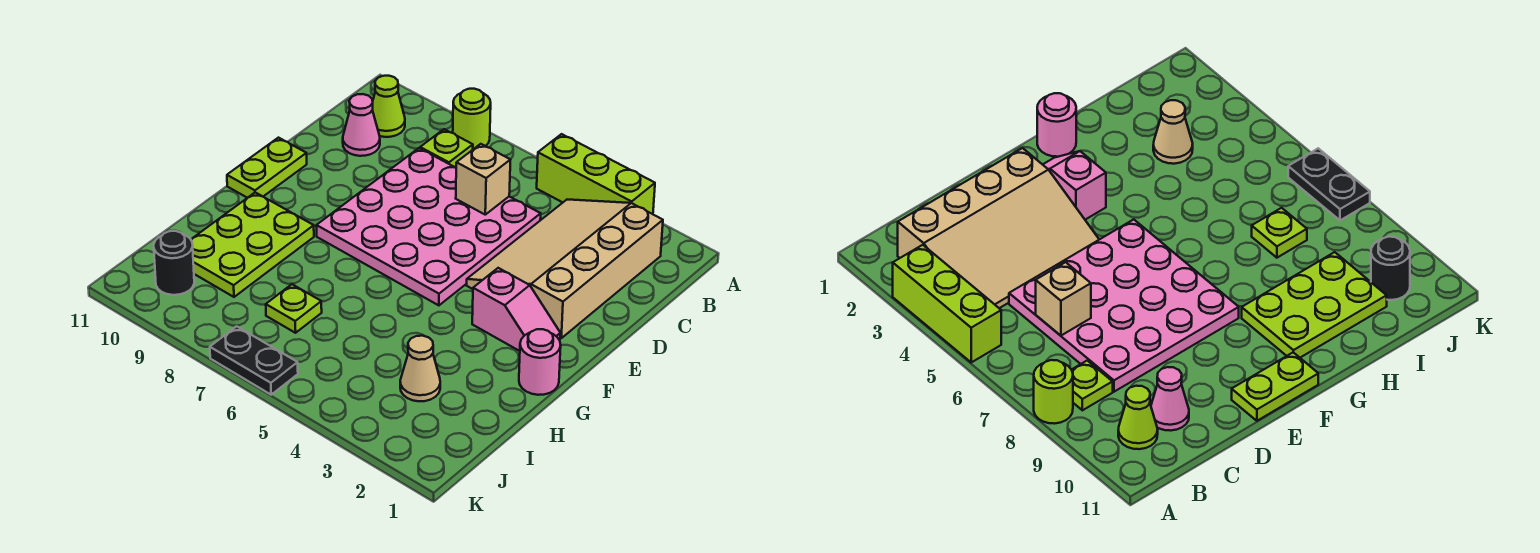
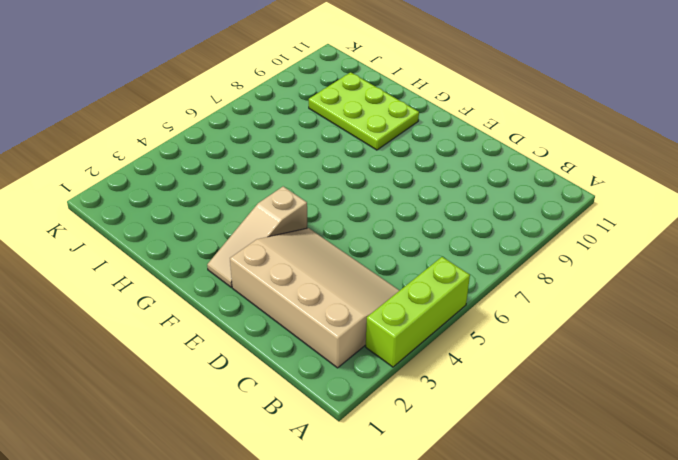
tan 1x3 slope [207,186,307,287] -> pink 1x2 slope [472,268,560,351]
none -> lime 1x1 round brick [453,89,491,149]
none -> lime 1x1 plate [420,129,473,168]
none -> lime 1x1 cone [373,76,405,137]

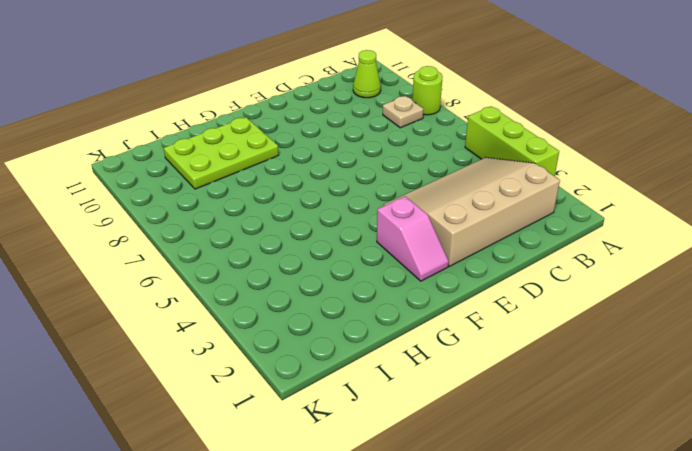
tan 1x1 plate [383,96,423,128] -> lime 1x1 plate [420,129,473,168]
none -> pink 4x4 plate [316,148,541,305]
none -> pink 1x1 cone [343,94,380,156]
none -> lime 1x2 plate [227,138,307,198]

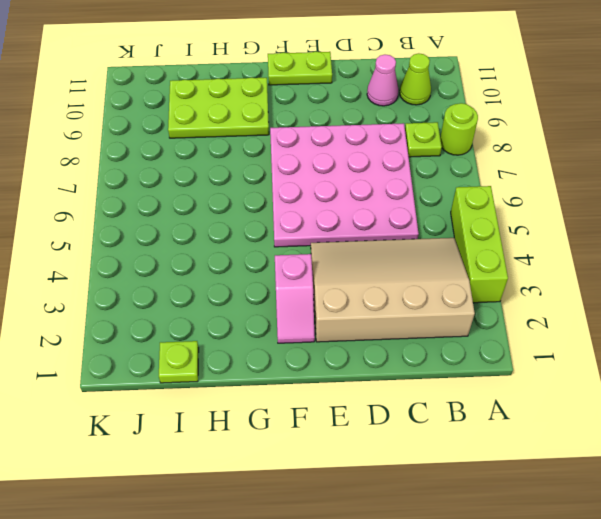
lime 1x1 plate [159,341,199,383] -> lime 1x1 plate moved to [266,284,322,333]
none -> pink 1x1 round brick [519,329,561,395]
none -> tan 1x1 cone [400,336,440,401]
none -> black 1x1 round brick [154,231,194,295]

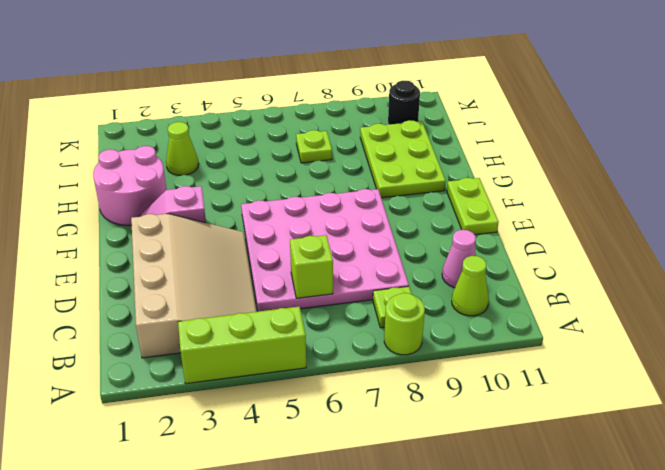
lime 1x1 brick [290,235,333,298] -> tan 1x1 brick [456,144,511,215]
pink 2x2 round brick [93,146,166,225] -> pink 1x1 round brick [519,329,561,395]
lime 1x1 cone [166,122,199,175] -> tan 1x1 cone [400,336,440,401]
none -> black 1x2 plate [210,326,298,395]

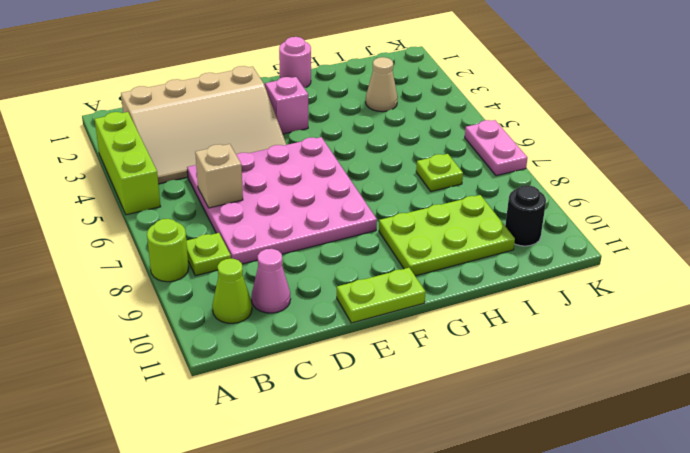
pink 1x2 plate [465,120,528,176] -> black 1x2 plate [210,326,298,395]

